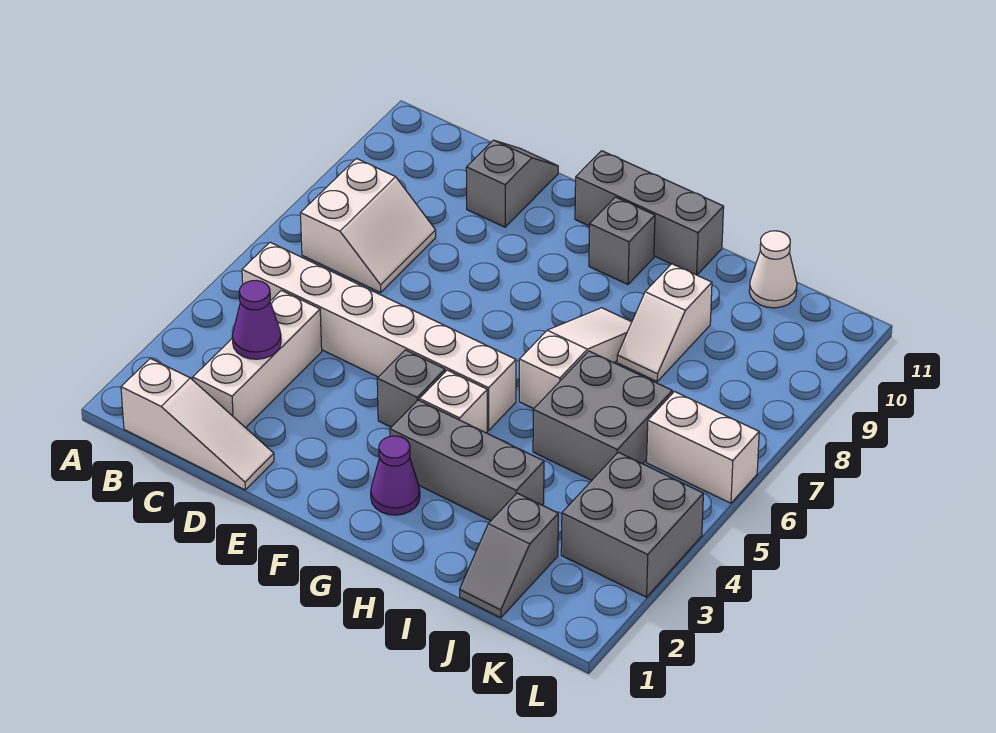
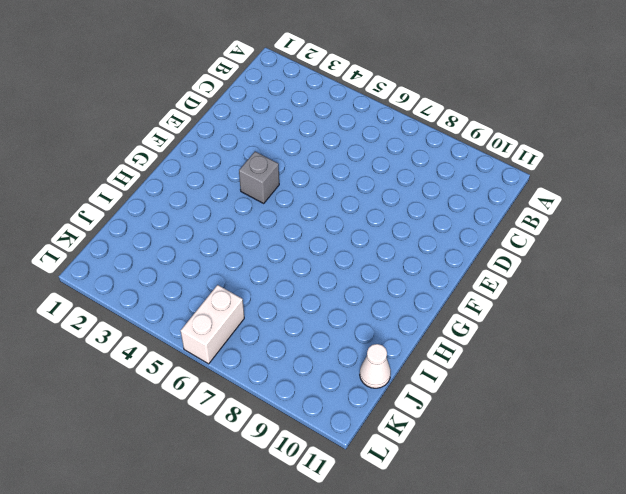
none -> white 1x3 slope [121,358,274,490]
none -> white 1x6 brick [242,242,516,430]
none -> white 2x2 slope [300,159,436,293]

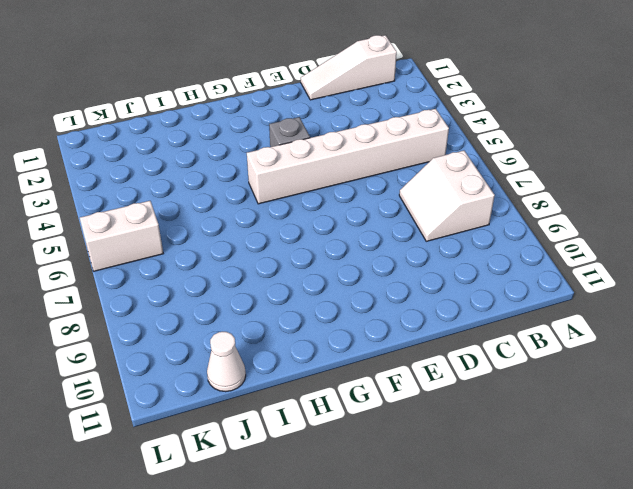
none -> white 1x3 brick [193,290,322,428]
none -> grey 1x2 slope [466,140,558,227]
none -> grey 1x3 brick [575,151,724,275]

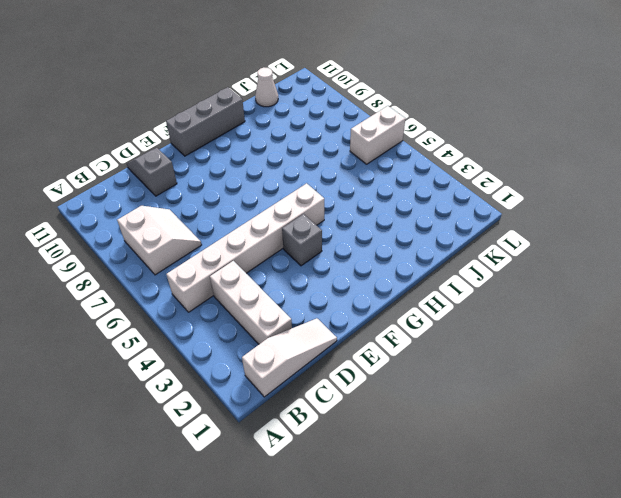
none -> purple 1x1 cone [371,436,420,515]
none -> grey 1x3 brick [390,400,544,521]
none -> white 1x1 brick [419,370,487,433]

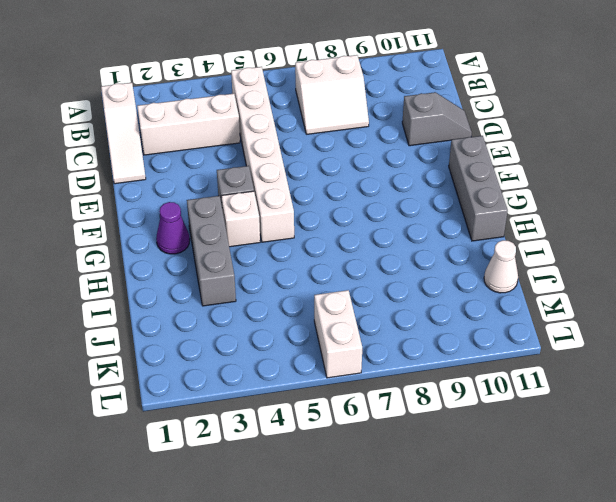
none -> grey 1x1 brick [589,197,655,284]
none -> white 1x3 slope [519,308,632,409]
none -> grey 2x2 brick [533,351,672,480]

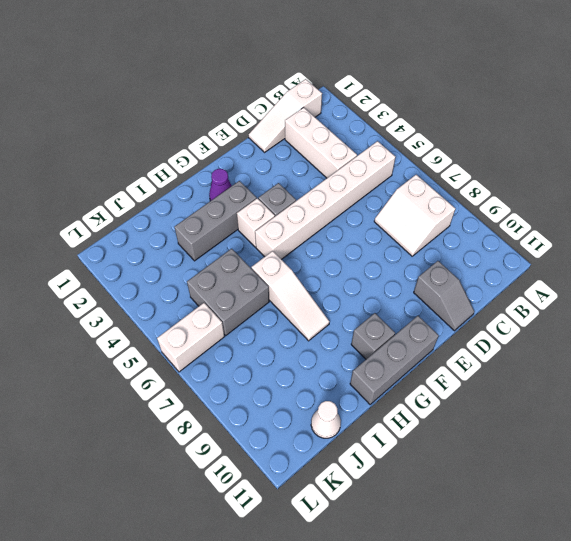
none -> white 1x2 slope [617,264,712,381]
none -> grey 1x2 slope [460,493,558,618]
none -> grey 2x2 brick [561,452,703,597]

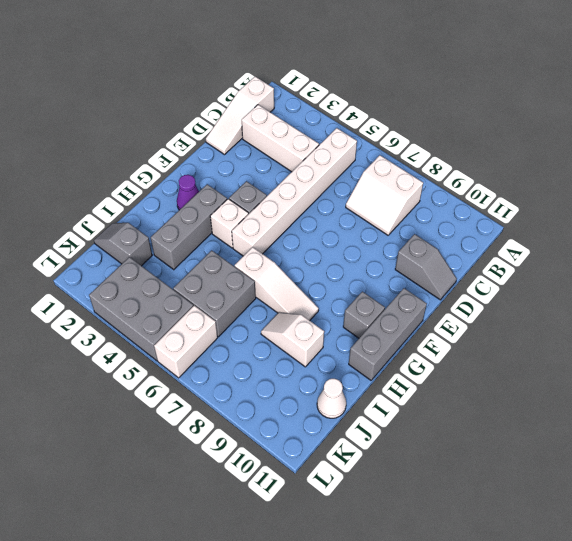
grey 2x3 brick [89,257,193,361] -> grey 2x2 brick [561,452,703,597]
none -> purple 1x1 cone [232,281,281,359]

